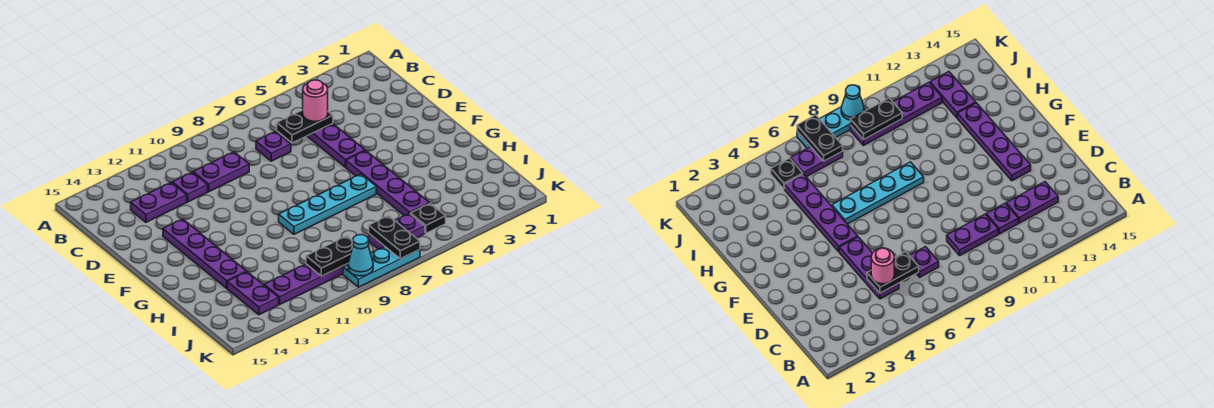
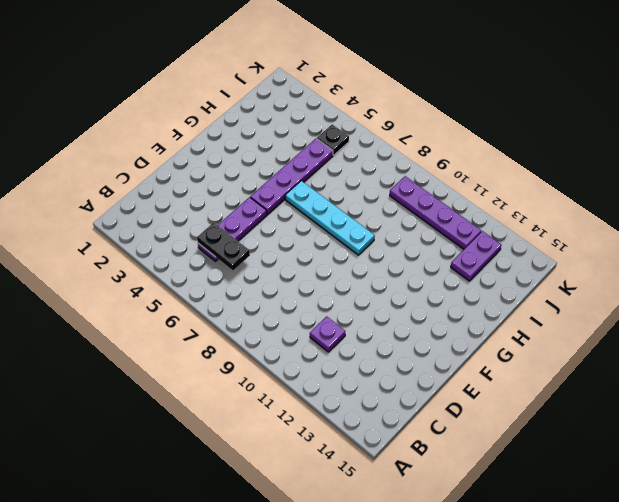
none -> purple 1x1 plate [256,131,291,161]
none -> purple 1x2 plate [193,152,249,192]
none -> purple 1x2 plate [131,182,187,222]

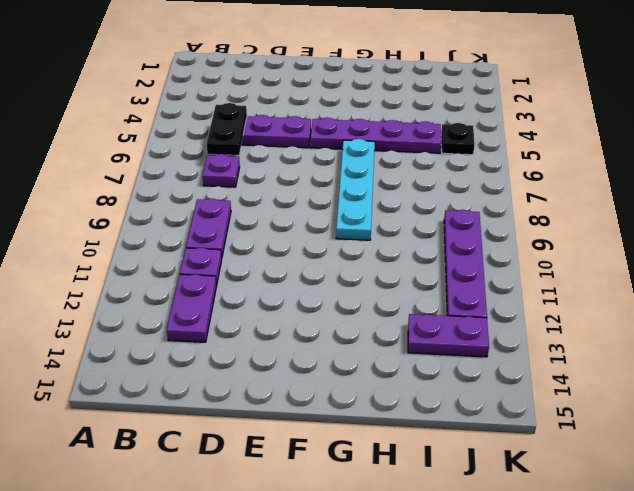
none -> purple 1x4 plate [163,219,246,288]
none -> purple 1x2 plate [369,213,425,249]
none -> cyan 1x3 plate [343,247,420,287]

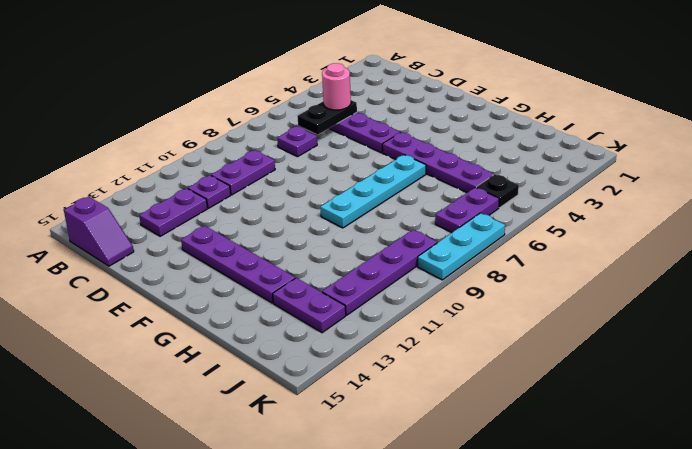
purple 1x2 slope [64,197,134,266] -> none
none -> black 1x2 plate [369,216,420,259]
none -> black 1x2 plate [306,236,353,276]
none -> cyan 1x1 cone [348,235,373,276]

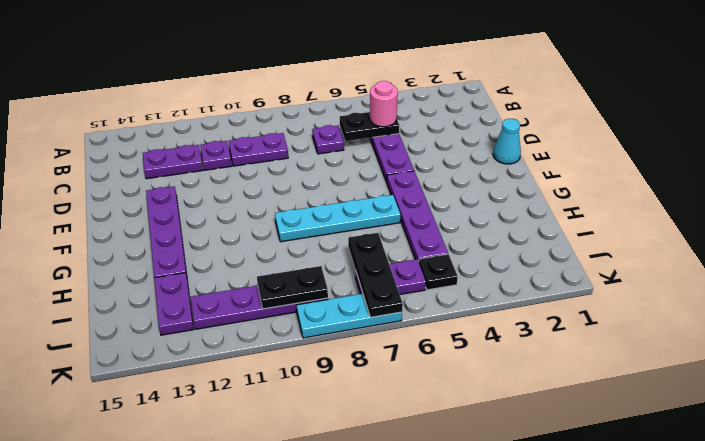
cyan 1x1 cone [493,119,521,164] -> cyan 1x1 cone moved to [348,235,373,276]
black 1x3 plate [348,233,403,317] -> black 1x2 plate [369,216,420,259]

